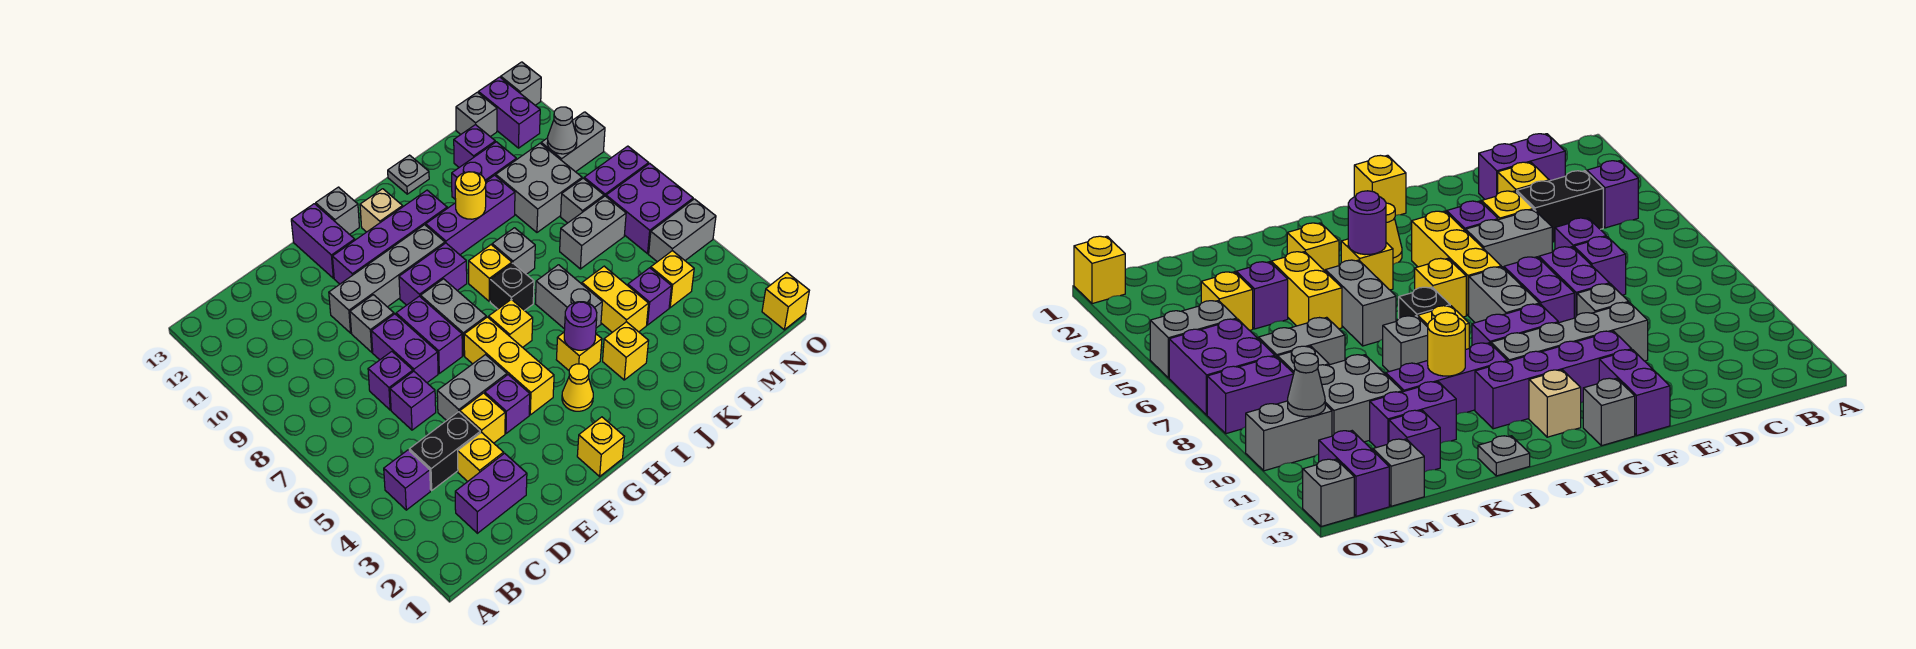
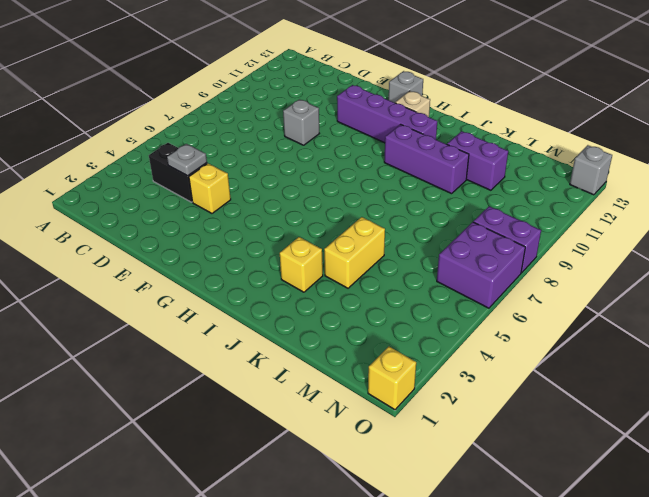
grey 1x1 plate [167,144,207,176] -> grey 1x1 plate moved to [388,155,429,194]
none -> purple 1x1 brick [384,450,430,510]
none -> purple 1x2 brick [455,453,527,533]
none -> yellow 1x1 brick [458,432,504,482]
none -> purple 1x1 brick [390,371,436,430]

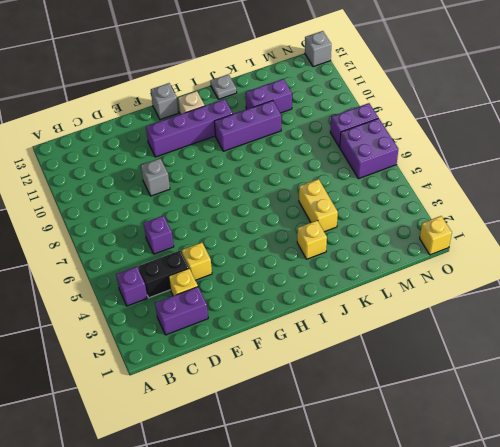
none -> purple 1x1 brick [368,351,413,410]
none -> grey 1x2 brick [437,355,507,421]
none -> purple 1x2 brick [371,314,438,383]
none -> grey 1x4 brick [329,225,445,333]

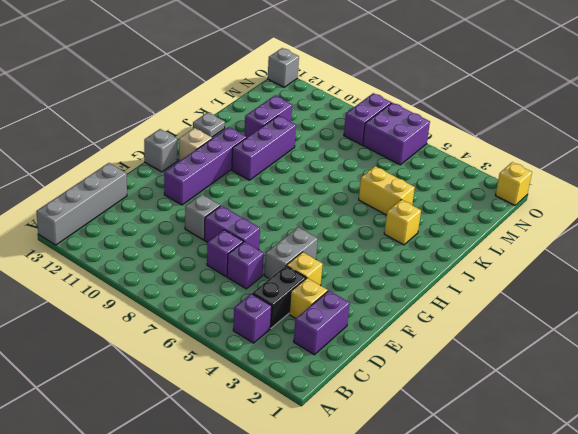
grey 1x4 brick [36,163,127,245] -> grey 1x4 brick moved to [329,225,445,333]
none -> purple 1x1 brick [485,375,530,433]
none -> purple 1x2 brick [396,296,462,373]
none -> purple 1x2 brick [291,204,355,278]
none -> yellow 1x1 brick [577,417,624,476]

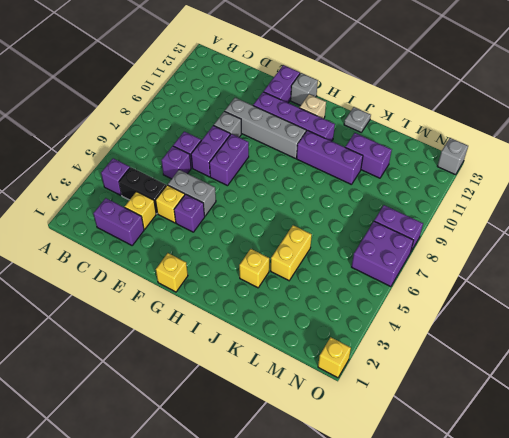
none -> yellow 1x3 brick [464,317,554,415]
none -> grey 1x2 brick [421,279,486,356]
none -> purple 1x2 brick [399,243,467,305]
none -> yellow 1x1 cone [562,364,593,411]

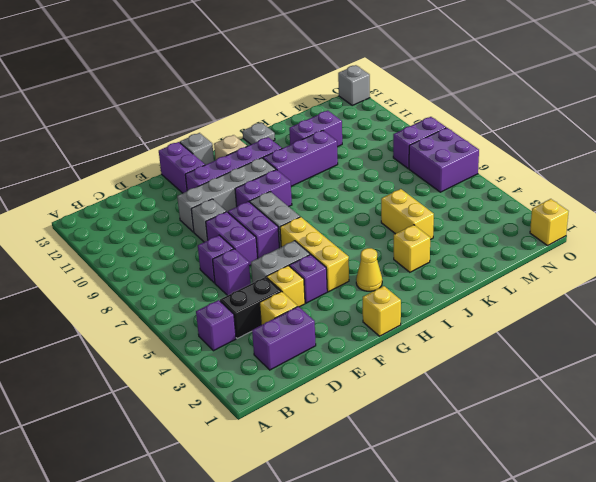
none -> yellow 1x1 brick [489,299,533,347]
none -> yellow 1x1 brick [556,333,602,370]
none -> black 1x1 brick [490,263,534,311]
none -> yellow 1x1 brick [469,245,512,301]

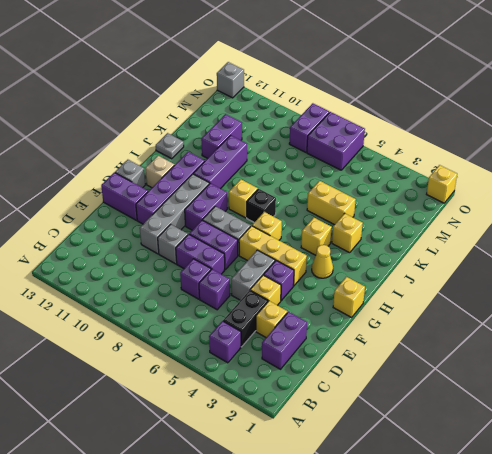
none -> grey 1x2 brick [535,265,602,329]
none -> grey 1x1 brick [492,228,535,274]
none -> purple 1x1 brick [628,268,671,325]
none -> grey 1x2 brick [560,196,626,269]

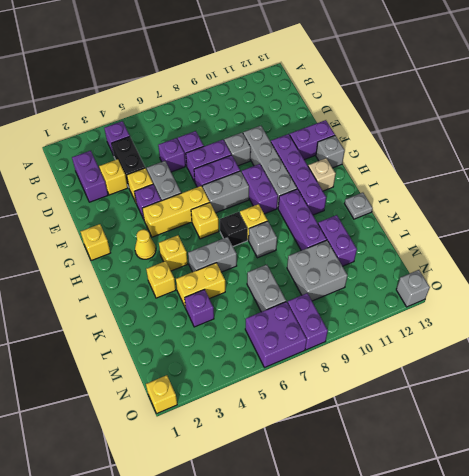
none -> purple 1x1 brick [454,125,495,167]
none -> yellow 1x1 brick [651,251,694,308]
none -> grey 1x1 brick [561,178,604,223]
none -> grey 1x1 brick [456,92,497,137]

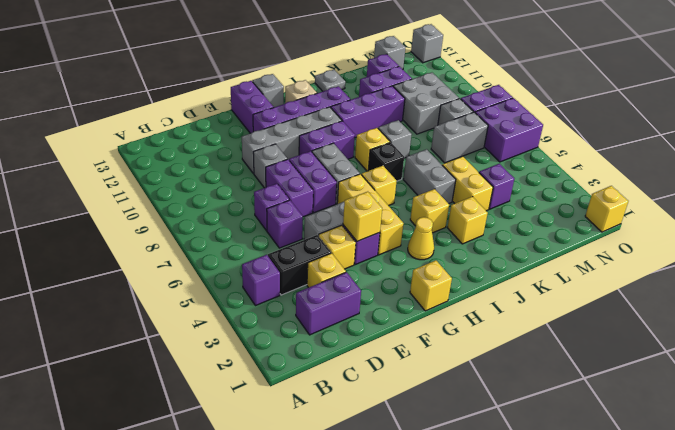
yellow 1x1 brick [343,192,382,241] -> yellow 1x1 brick moved to [651,251,694,308]
none -> grey 1x2 brick [649,199,716,262]
none -> grey 1x2 brick [541,112,605,172]
none -> purple 1x2 brick [478,77,540,148]
none -> purple 1x1 round brick [564,302,597,350]

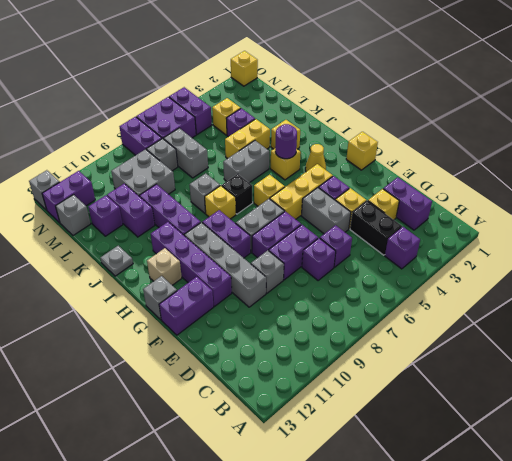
purple 1x2 brick [169,87,212,135] -> grey 1x2 brick [649,199,716,262]
none -> grey 1x2 brick [541,112,605,172]
none -> yellow 1x1 round brick [455,172,486,219]
none -> grey 1x1 cone [547,107,577,154]

